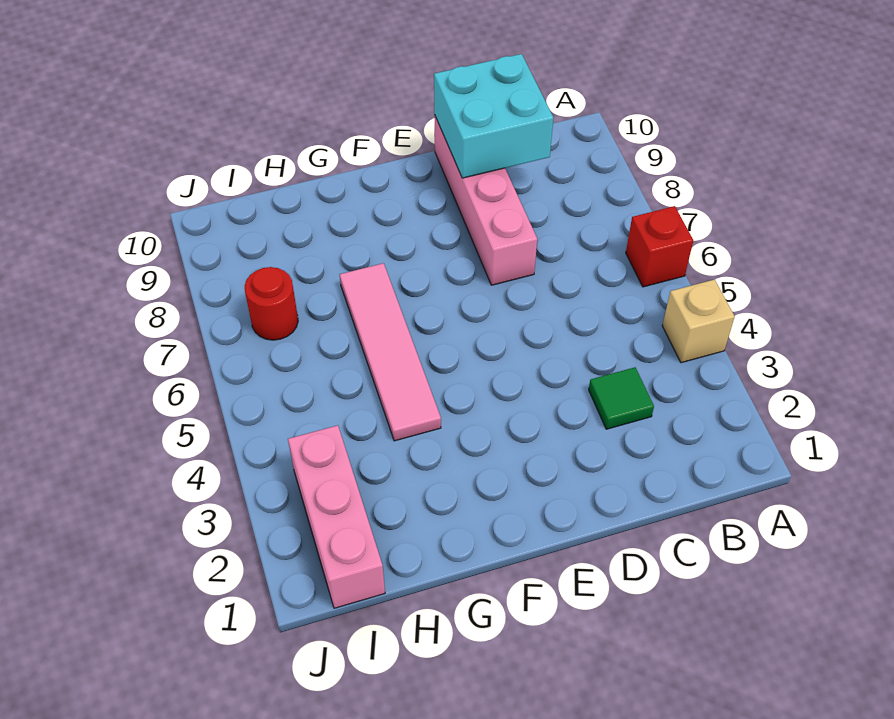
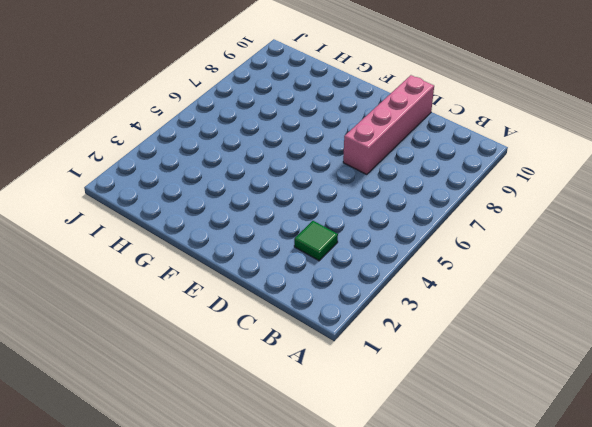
none -> tan 1x1 brick [662,280,735,363]
none -> red 1x1 brick [626,206,693,287]

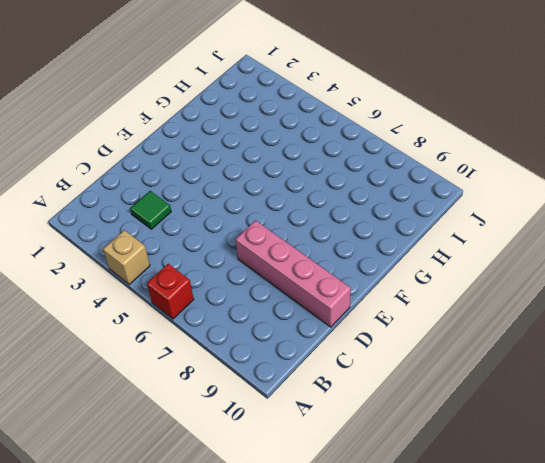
none -> pink 1x4 tile [340,263,441,441]
none -> pink 1x3 brick [288,425,385,608]

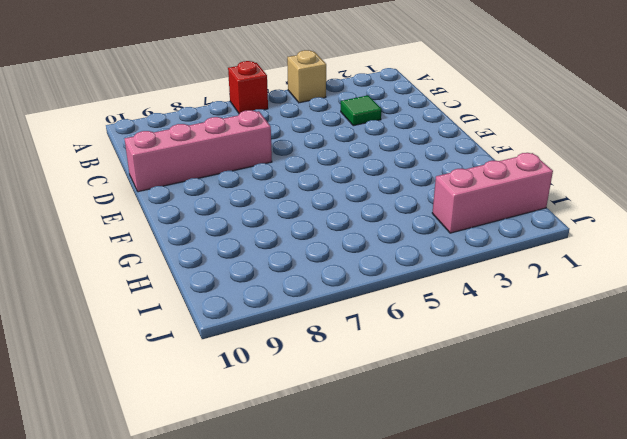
none -> pink 1x4 tile [340,263,441,441]
none -> red 1x1 round brick [245,267,298,340]

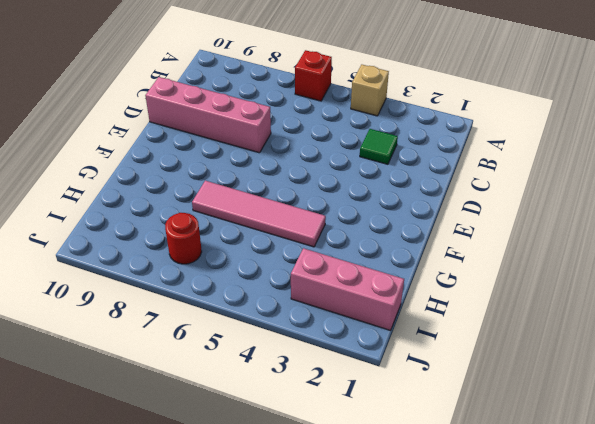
none -> cyan 2x2 brick [434,54,553,178]

